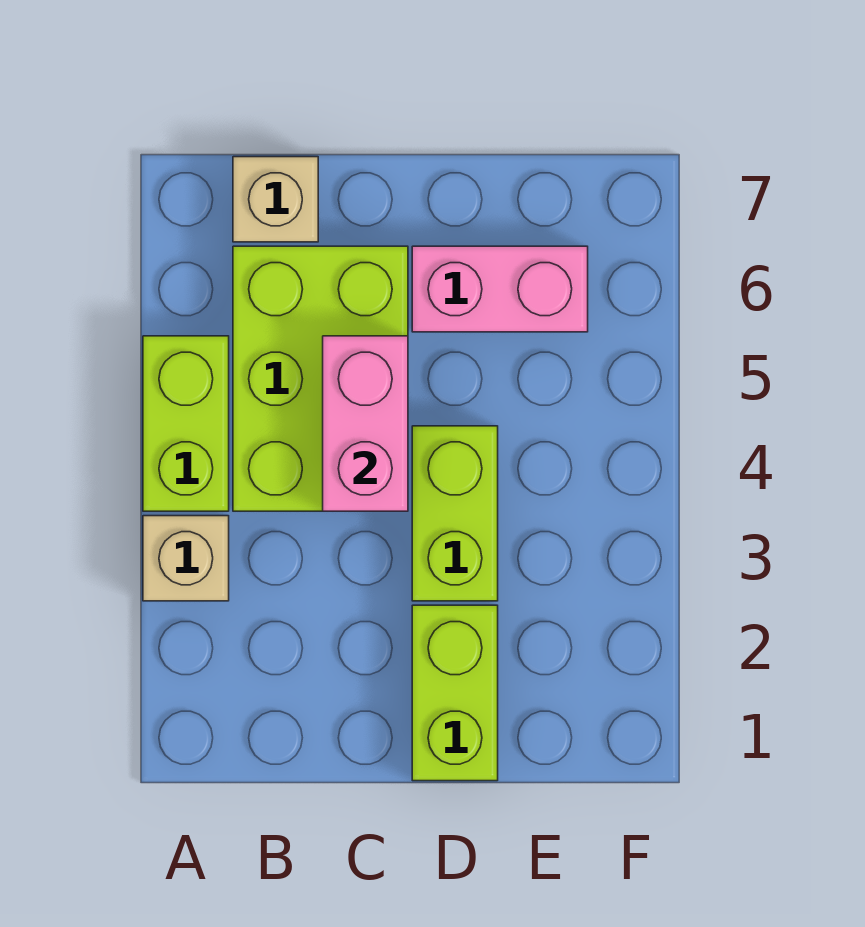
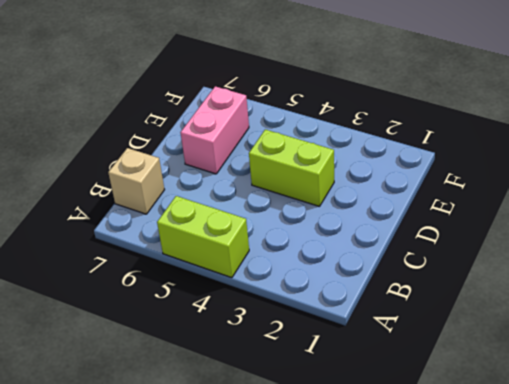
none -> tan 1x1 brick [143,516,229,601]
none -> lime 2x3 brick [233,246,408,511]

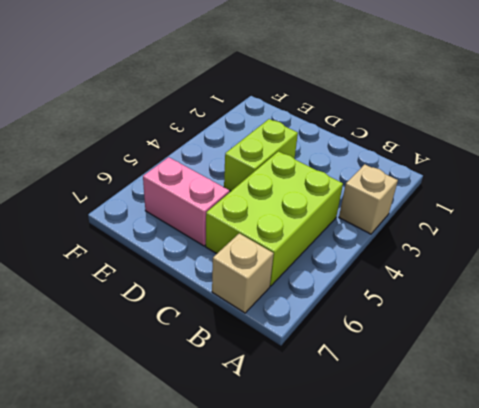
none -> lime 1x2 brick [143,336,229,511]
none -> lime 1x2 brick [412,605,498,781]

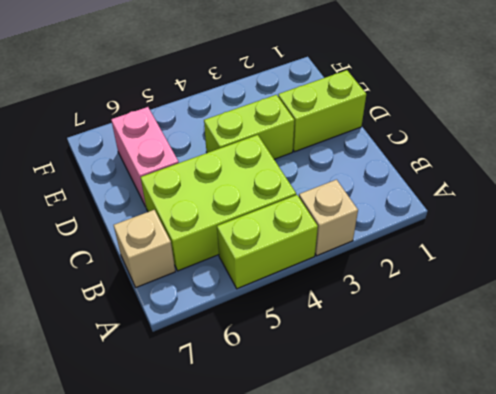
none -> pink 1x2 brick [323,336,408,511]

